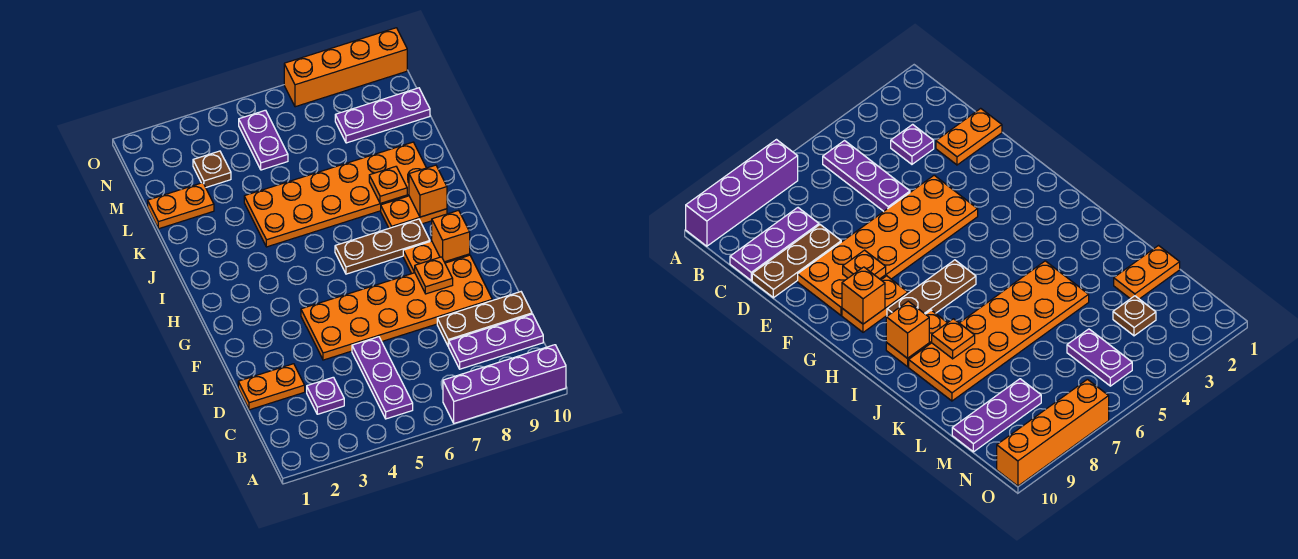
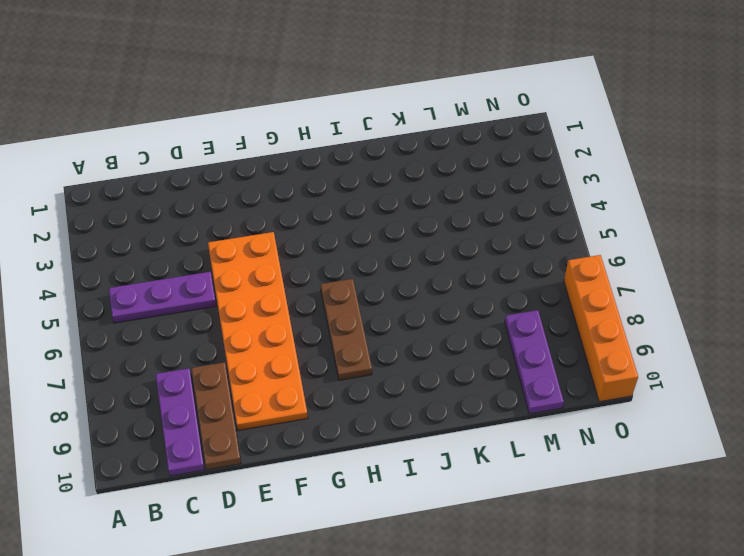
none -> purple 1x4 brick [443,345,566,423]
none -> purple 1x1 plate [307,377,344,414]
none -> orange 1x2 plate [238,364,305,410]

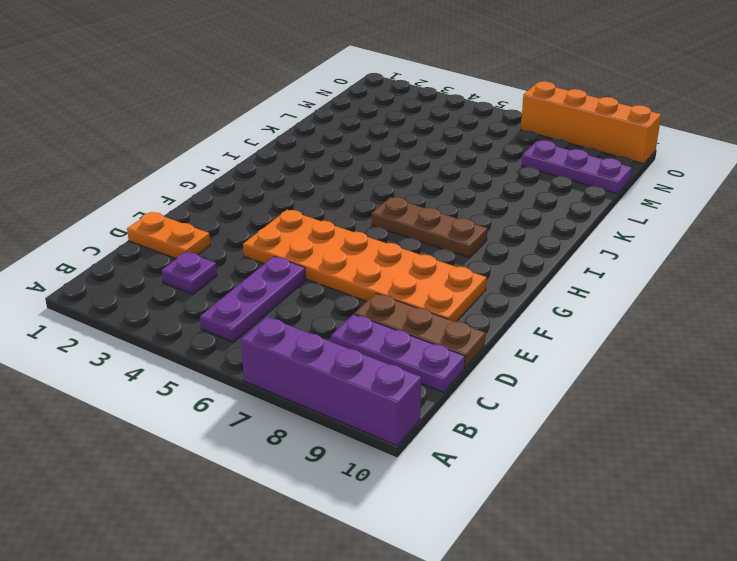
none -> orange 1x2 plate [403,241,470,274]
none -> orange 1x2 plate [381,196,447,228]
none -> orange 2x6 plate [244,142,426,247]

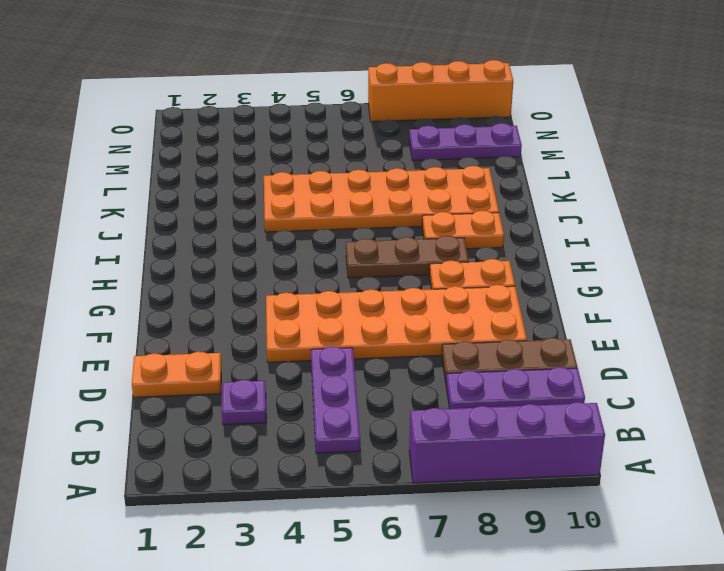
none -> orange 1x2 plate [148,183,214,229]
none -> brown 1x1 plate [193,151,231,187]
none -> purple 1x2 plate [239,110,288,170]

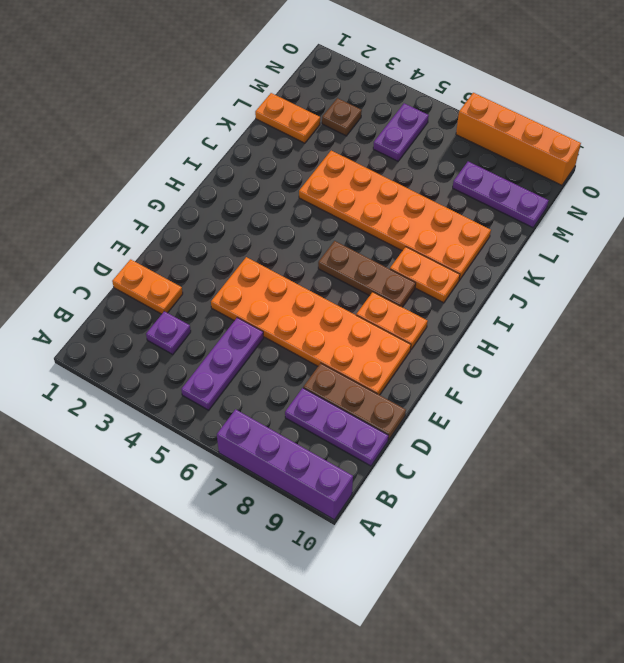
none -> orange 1x1 plate [415,257,453,294]
none -> orange 1x1 brick [432,210,470,262]
none -> orange 1x1 brick [409,165,447,217]

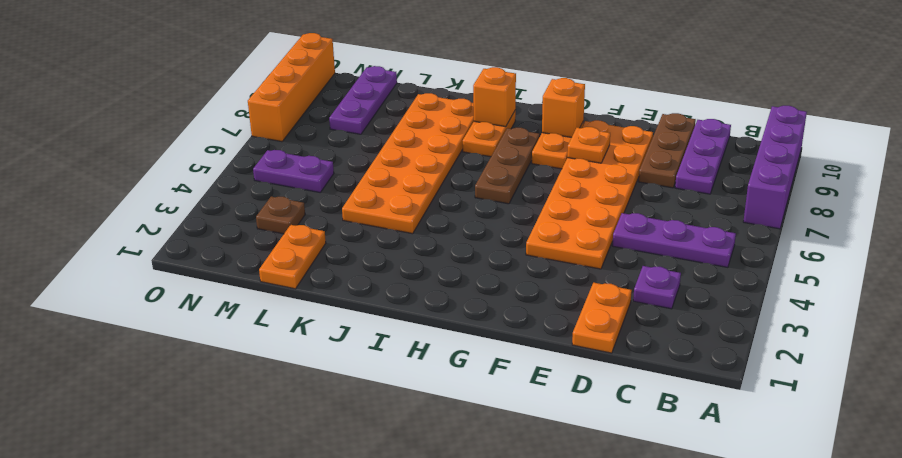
none -> orange 1x1 plate [369,167,407,204]

